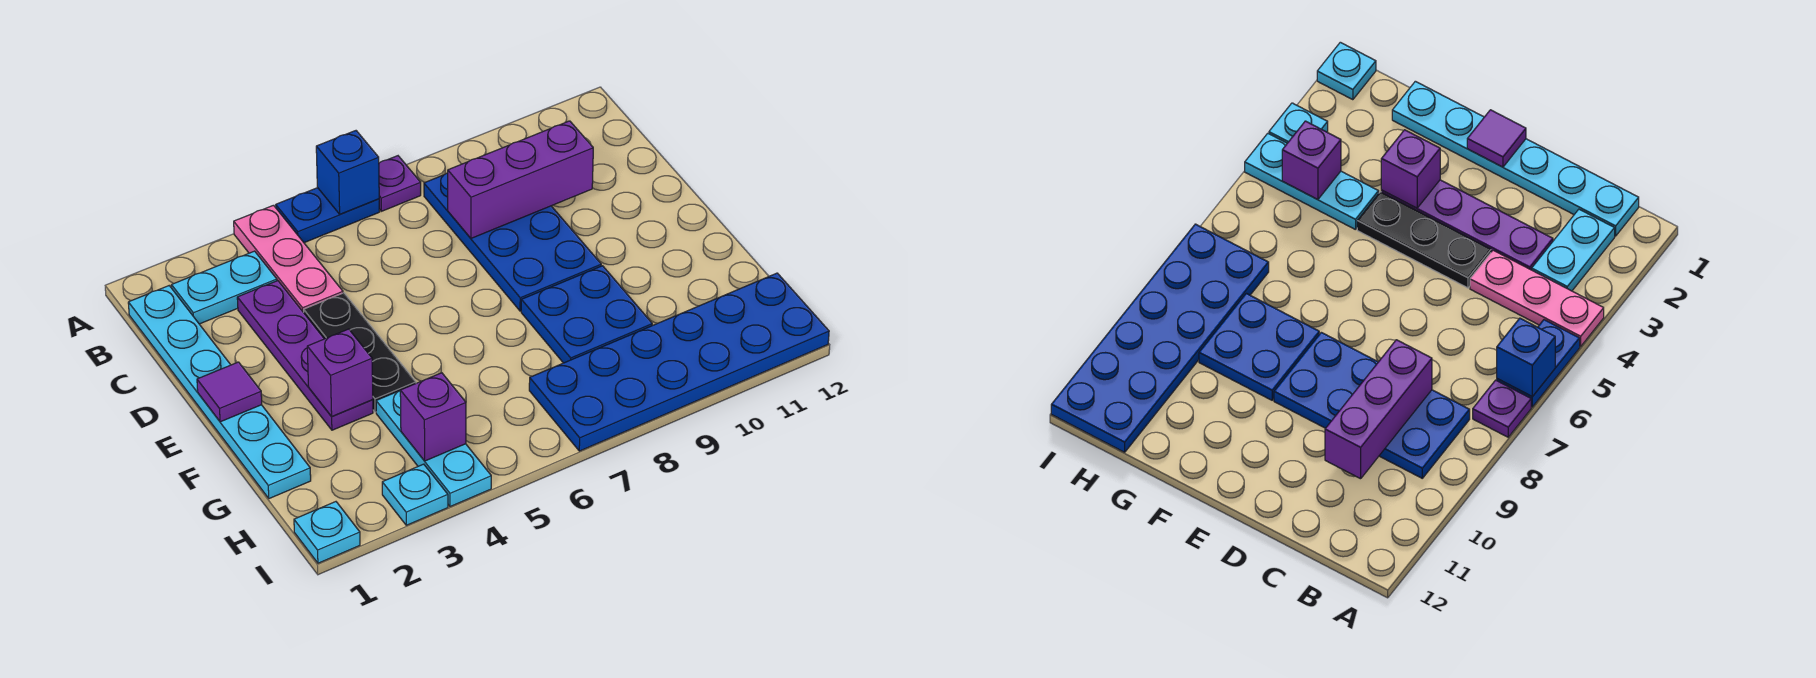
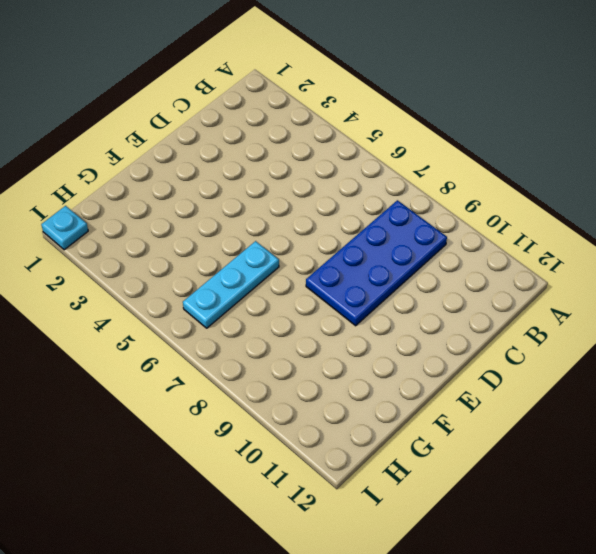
cyan 1x3 plate [183,241,279,328] -> cyan 1x3 plate moved to [376,391,491,507]
none -> pink 1x3 plate [234,205,343,312]
none -> blue 1x2 plate [276,188,380,243]
none -> purple 1x1 plate [379,156,421,211]

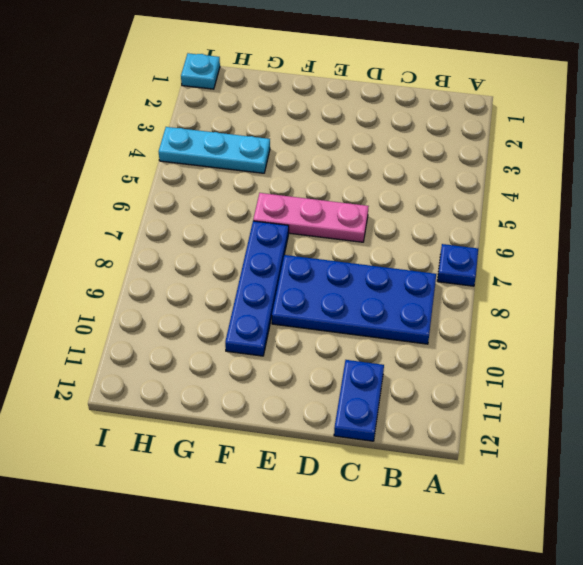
blue 1x1 plate [437,244,478,286] -> purple 1x1 plate [379,156,421,211]
blue 1x2 plate [334,360,384,441] -> blue 1x2 plate moved to [276,188,380,243]
pink 1x3 plate [253,193,369,242] -> pink 1x3 plate moved to [234,205,343,312]
blue 1x4 plate [225,221,289,356] -> blue 2x2 plate [521,266,652,363]
none -> cyan 1x6 plate [128,286,311,499]
none -> cyan 1x2 plate [171,251,277,324]
none -> purple 1x4 plate [237,281,373,430]

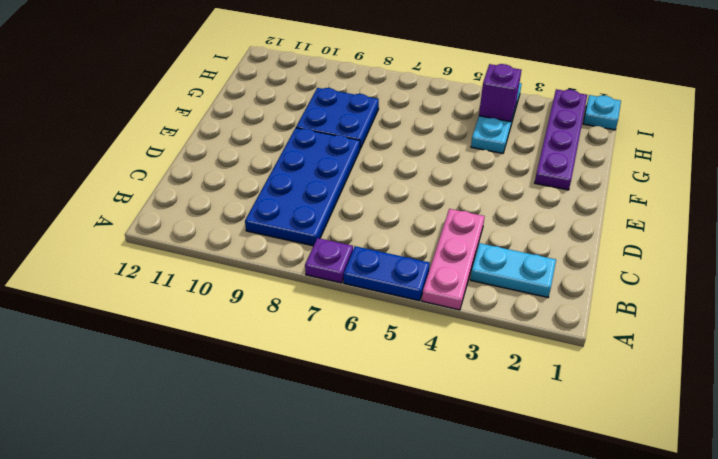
purple 1x4 plate [535,89,587,190] -> purple 1x4 plate moved to [237,281,373,430]
none -> cyan 1x6 plate [128,286,311,499]
none -> black 1x3 plate [304,293,416,412]
none -> blue 2x6 plate [529,273,829,451]

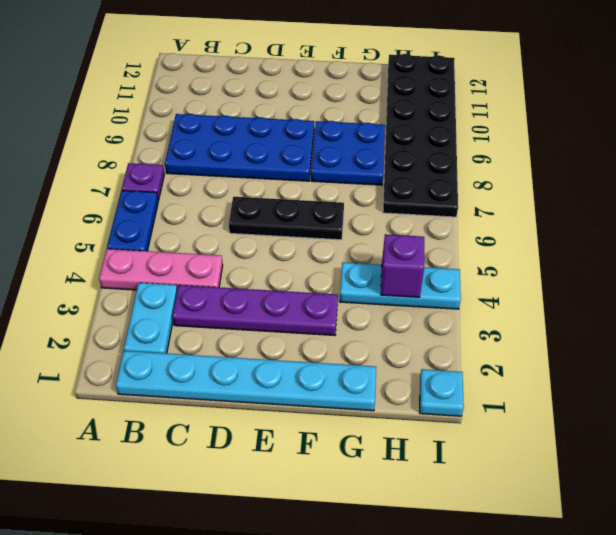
black 1x3 plate [229,197,344,240] -> black 1x3 plate moved to [304,293,416,412]
black 2x6 plate [383,54,458,217] -> blue 2x6 plate [529,273,829,451]
none -> cyan 1x1 plate [382,464,448,525]
none -> blue 1x1 brick [316,131,379,214]
none -> purple 1x3 brick [448,121,593,238]

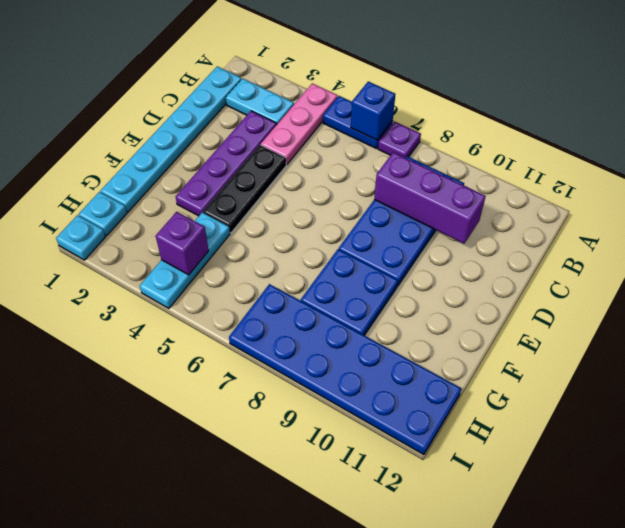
cyan 1x1 plate [79,192,127,236] -> cyan 1x1 plate moved to [382,464,448,525]
none -> purple 1x1 tile [197,362,262,422]
none -> purple 1x1 brick [307,329,373,417]

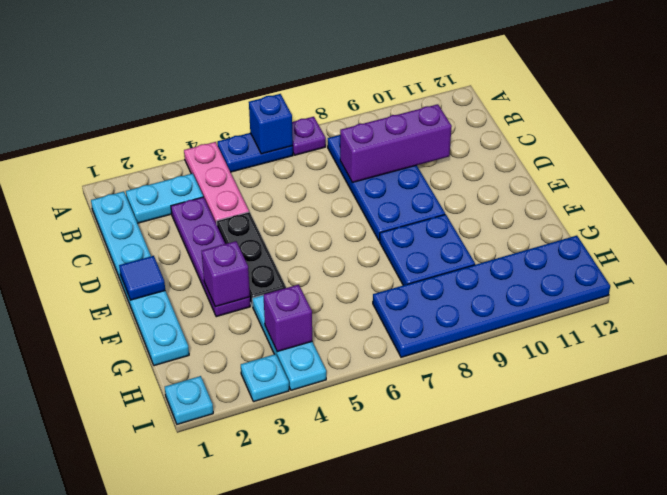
blue 1x1 tile [119,256,165,300] -> purple 1x1 tile [197,362,262,422]

